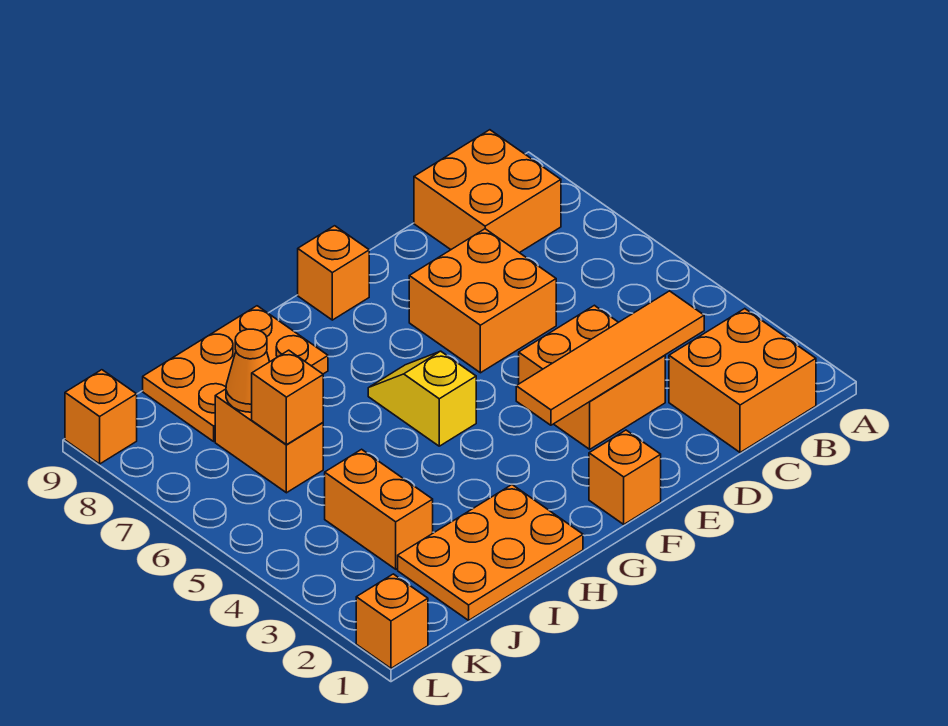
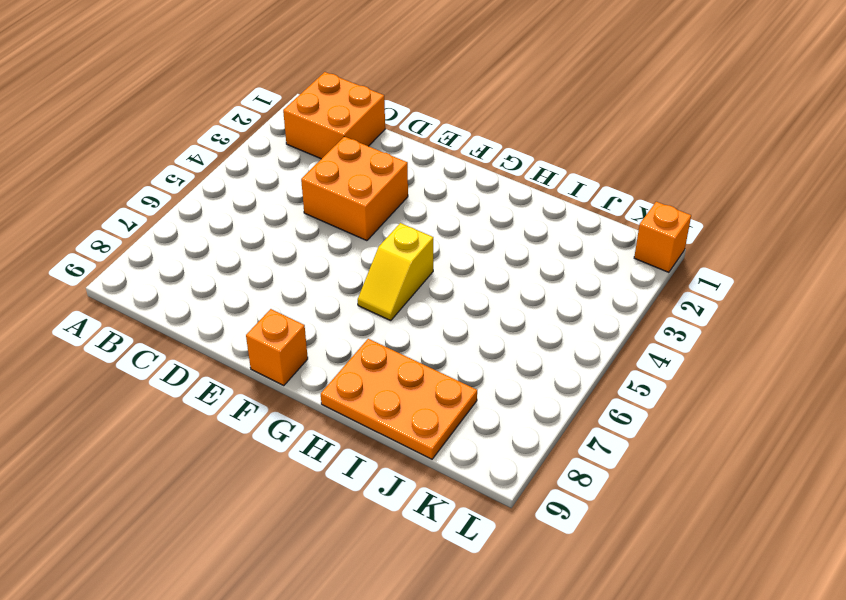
none -> orange 2x2 brick [414,130,561,253]
none -> orange 2x2 brick [409,229,556,373]
none -> orange 1x1 brick [589,430,661,524]

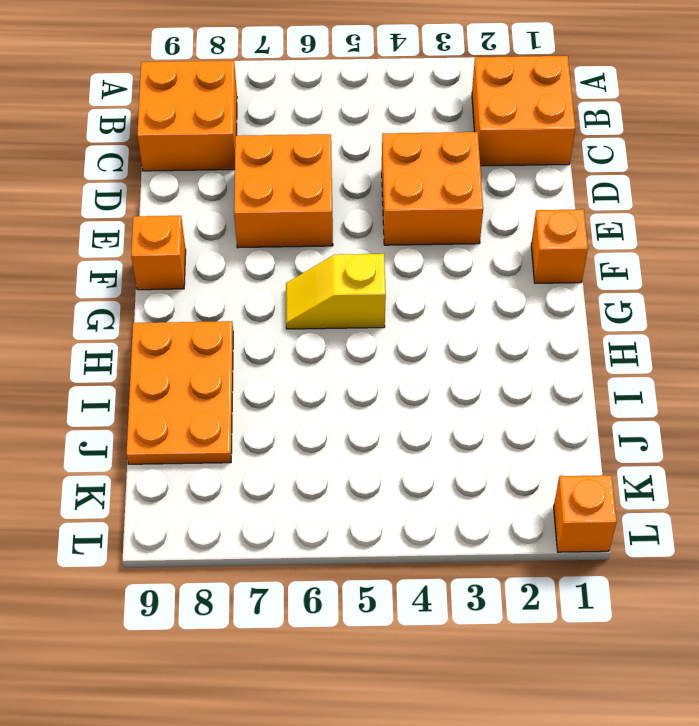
none -> orange 2x3 plate [398,485,583,620]
none -> orange 1x2 brick [325,449,433,569]
none -> orange 1x2 brick [215,389,323,493]

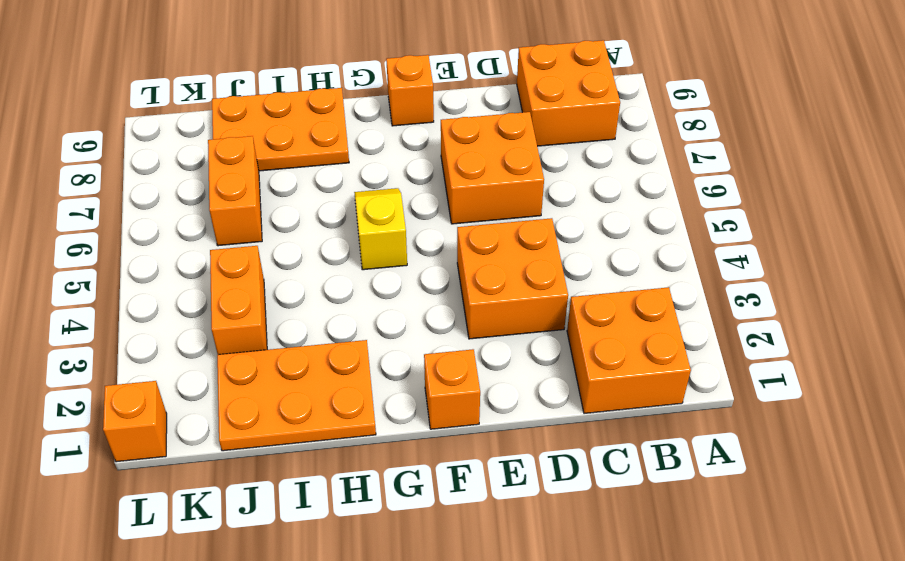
none -> orange 1x1 brick [65,370,137,464]
none -> orange 1x4 tile [516,291,704,425]
none -> orange 1x1 brick [252,350,323,445]

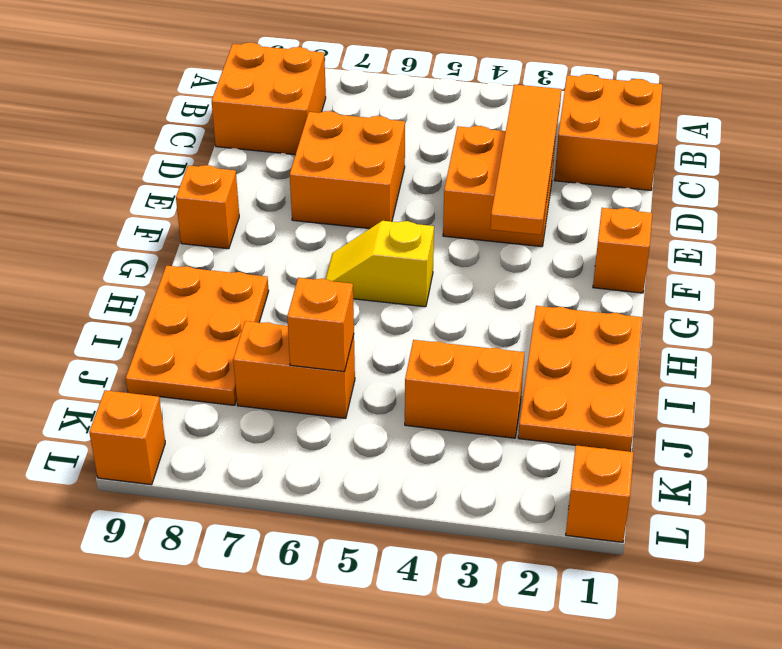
none -> orange 1x1 cone [226,329,270,412]

